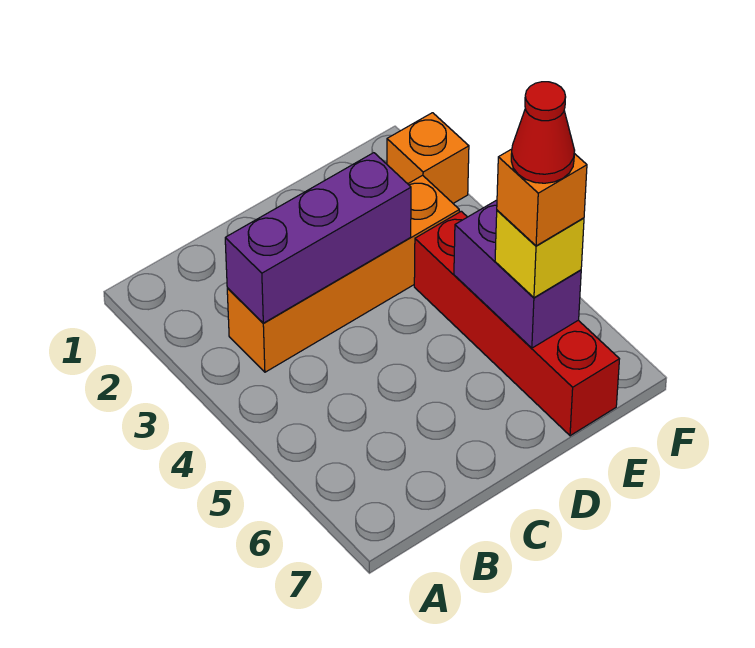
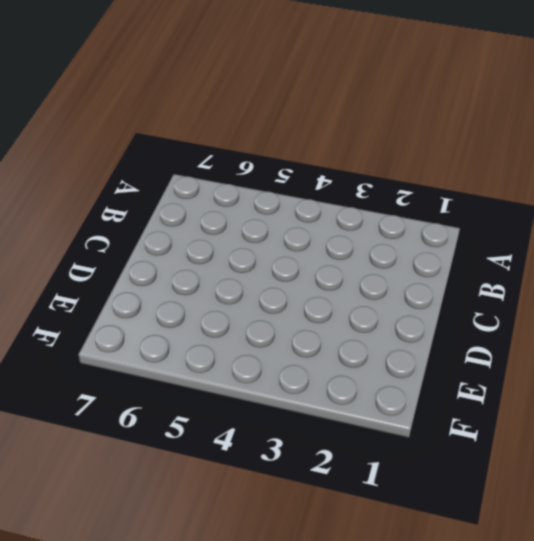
none -> orange 1x4 brick [227,175,459,372]
none -> red 1x4 brick [414,211,619,436]

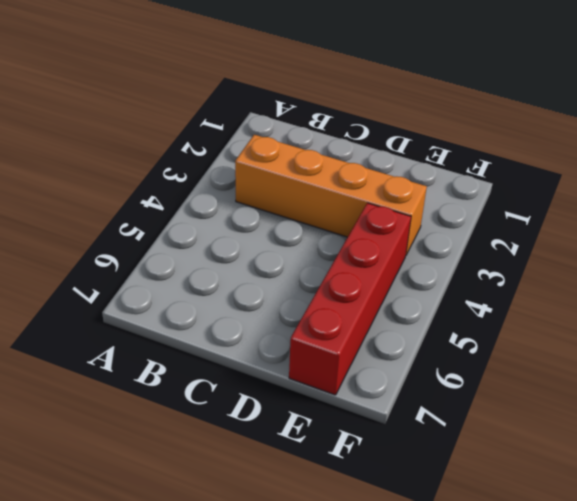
none -> orange 1x1 brick [387,113,469,203]
none -> purple 1x3 brick [225,153,411,323]

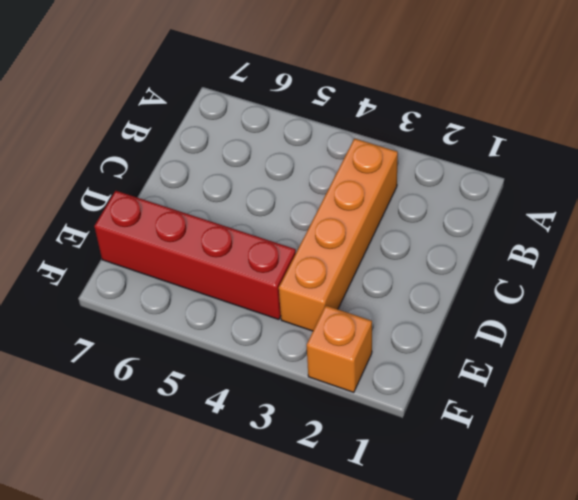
none -> purple 1x3 brick [225,153,411,323]
none -> purple 1x2 brick [454,200,581,348]

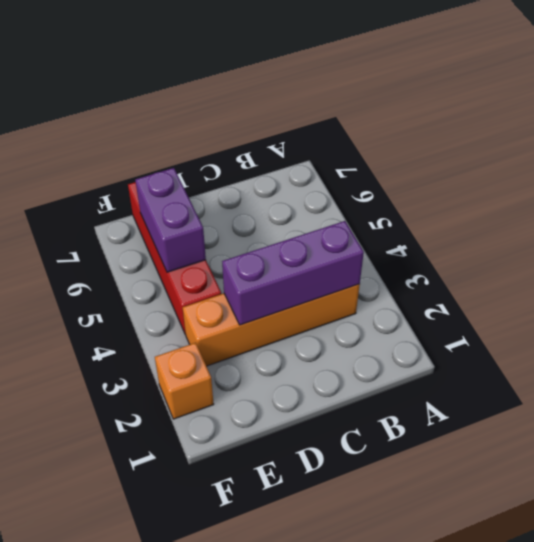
none -> yellow 1x1 brick [495,210,584,298]
none -> orange 1x1 brick [497,149,587,246]

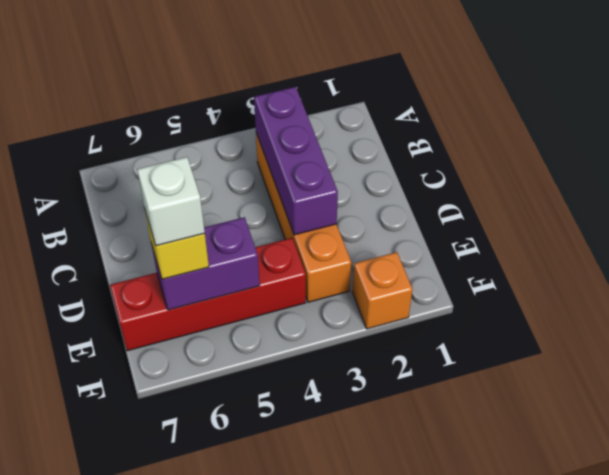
white 1x1 brick [137,157,205,246] -> orange 1x1 brick [497,149,587,246]
none -> red 1x1 cone [511,82,575,183]

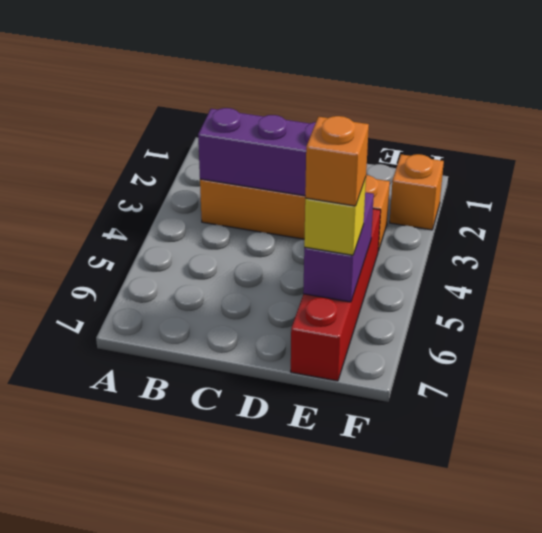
none -> red 1x1 cone [511,82,575,183]

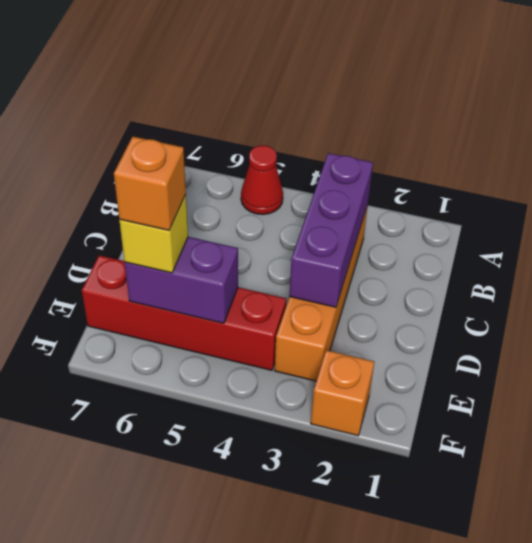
red 1x1 cone [241,145,283,215] -> red 1x1 cone moved to [511,82,575,183]

